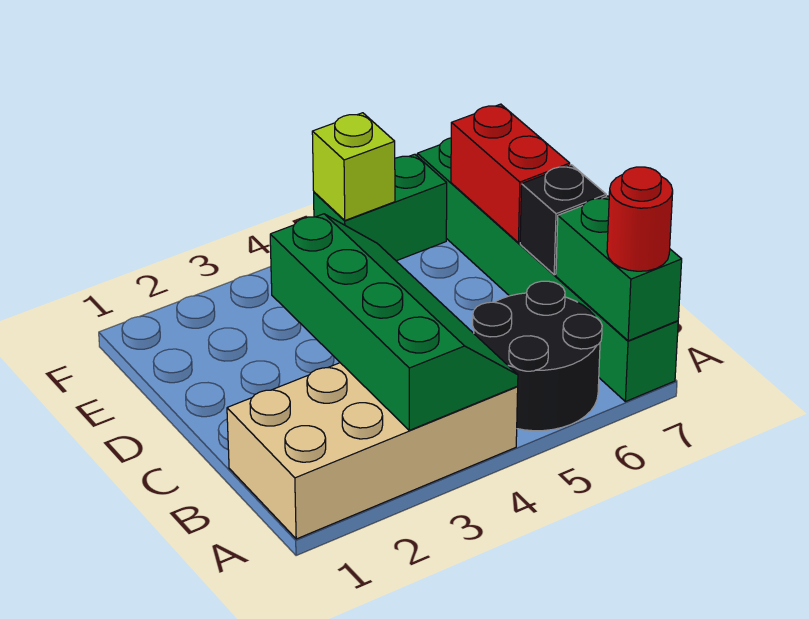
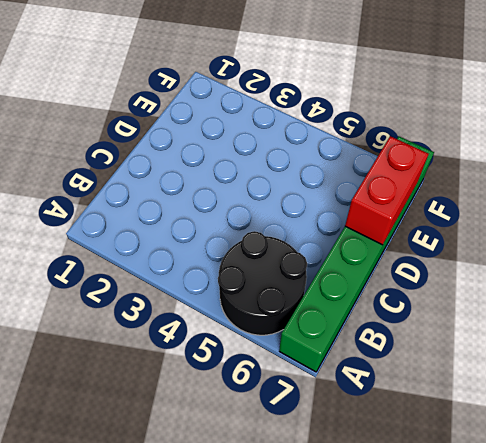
none -> tan 2x4 brick [227,363,518,539]
none -> green 1x2 brick [314,154,447,261]

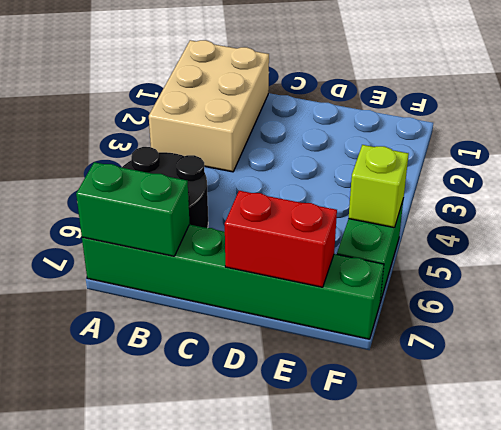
tan 2x3 brick [149,40,269,172] -> tan 2x4 brick [227,363,518,539]
none -> green 2x4 slope [270,214,518,430]
none -> black 1x1 brick [520,165,606,275]

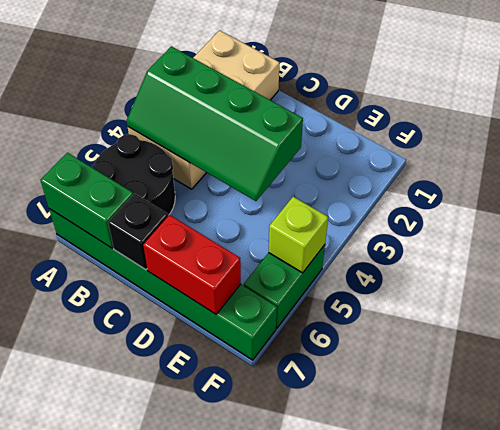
none -> red 1x1 round brick [607,167,673,271]

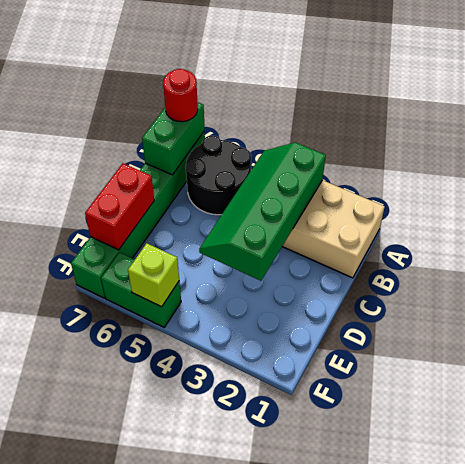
none -> black 1x1 brick [520,165,606,275]

